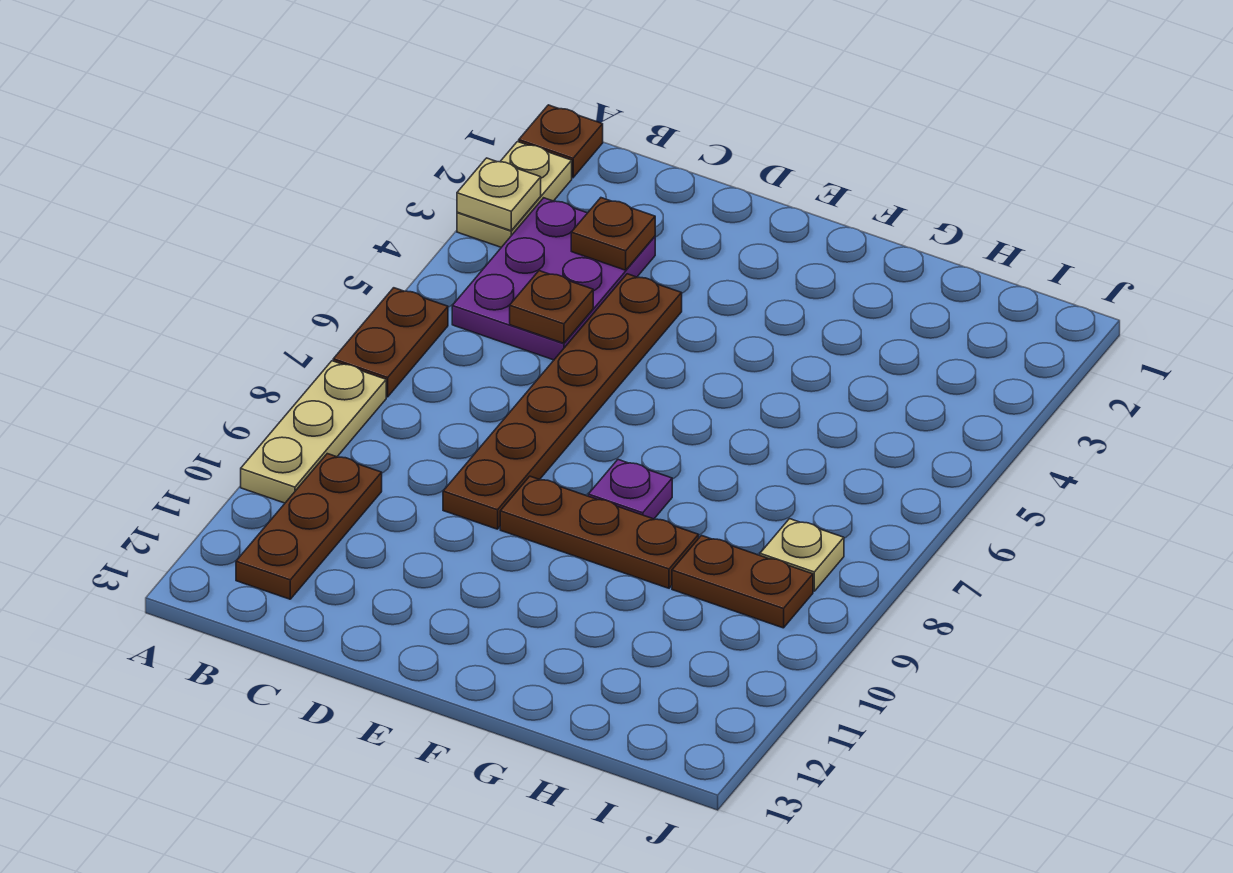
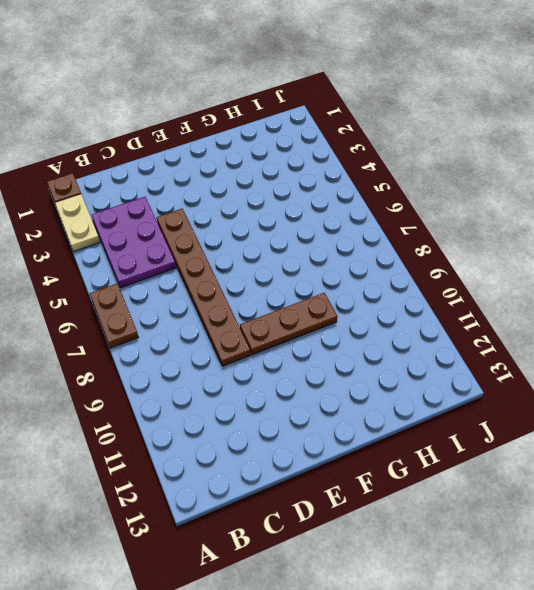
none -> tan 1x3 plate [241,361,386,503]
none -> brown 1x3 plate [236,454,382,599]
none -> purple 1x1 plate [588,460,672,519]

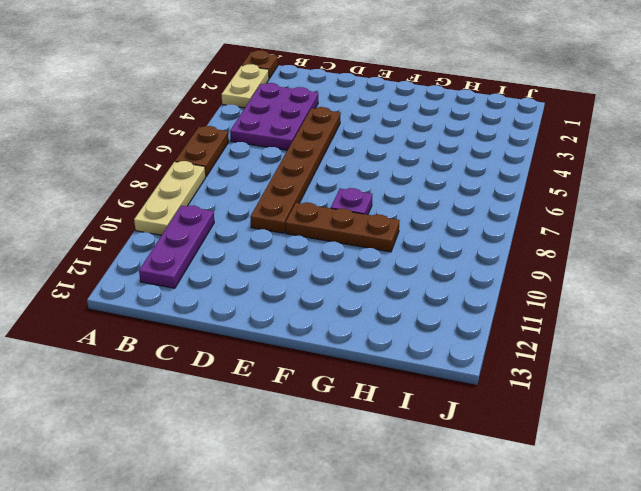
purple 1x3 plate [139,206,214,288] -> brown 1x3 plate [236,454,382,599]
none -> brown 1x2 plate [672,536,813,628]
none -> tan 1x1 plate [760,519,844,591]
none -> tan 1x1 plate [457,158,541,231]

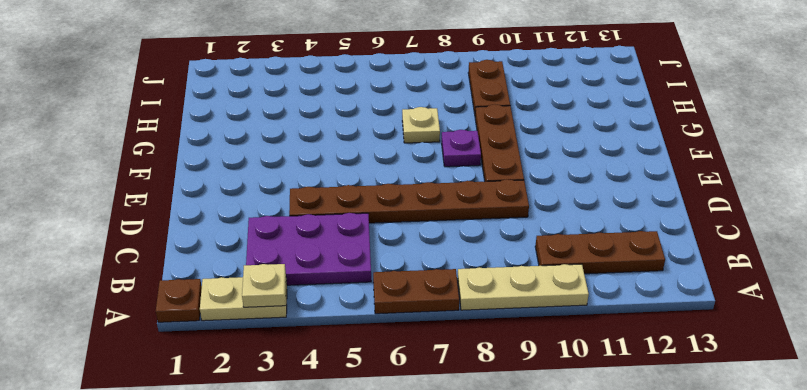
tan 1x1 plate [402,107,440,143] -> tan 1x1 plate moved to [760,519,844,591]
none -> brown 1x1 plate [571,198,655,270]
none -> brown 1x1 plate [510,271,593,343]

